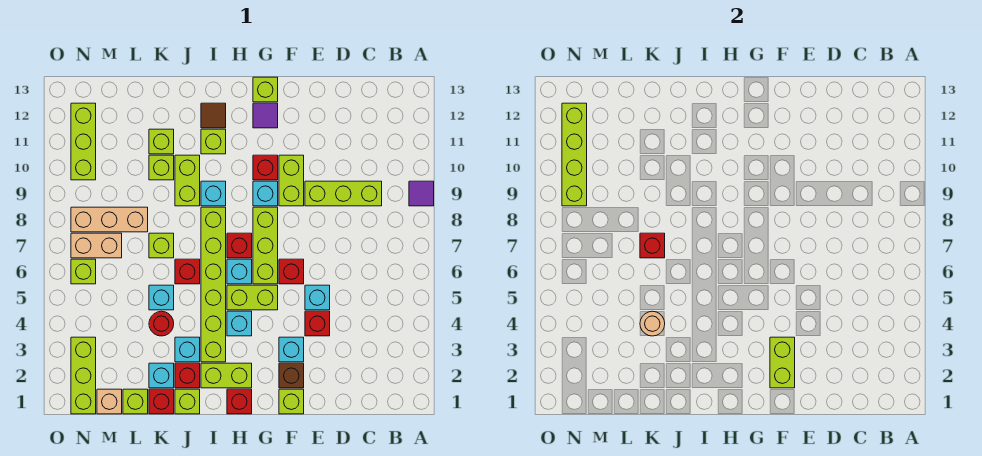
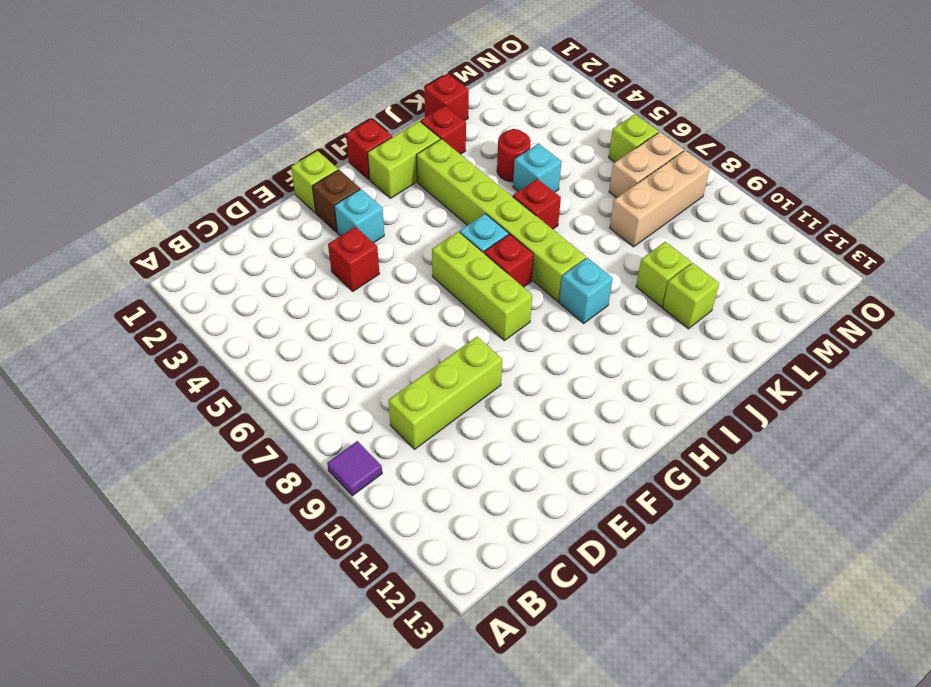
none -> cyan 1x1 brick [305,285,330,310]
none -> red 1x1 brick [279,259,304,284]
none -> lime 1x2 brick [279,155,304,206]
none -> lime 1x2 brick [227,285,278,310]

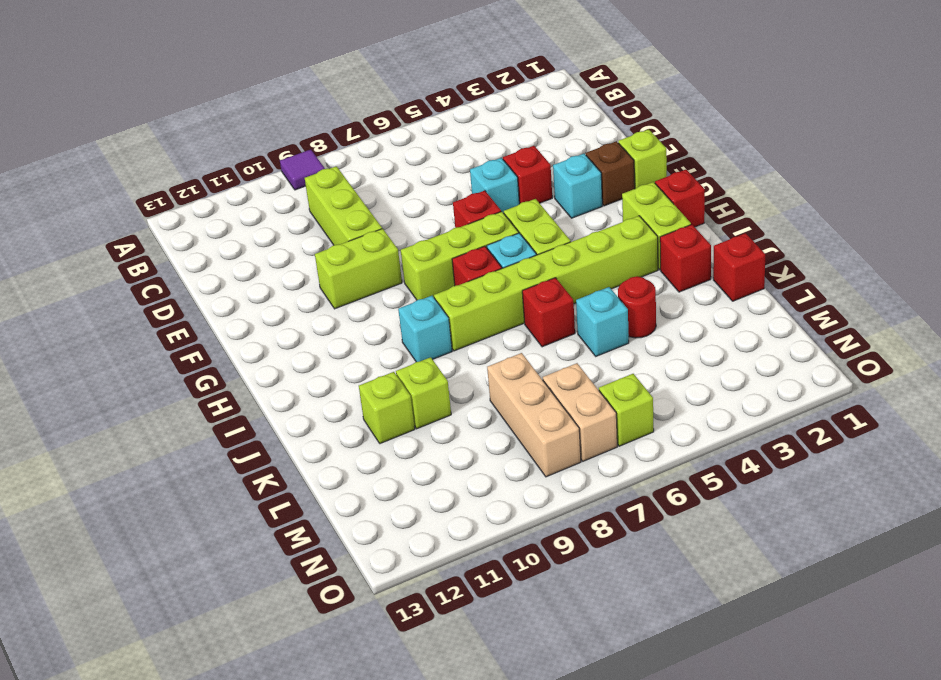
none -> cyan 1x1 brick [253,181,278,206]
none -> red 1x1 brick [253,155,278,180]
none -> purple 1x1 tile [253,103,278,128]
none -> lime 1x1 brick [253,77,278,102]

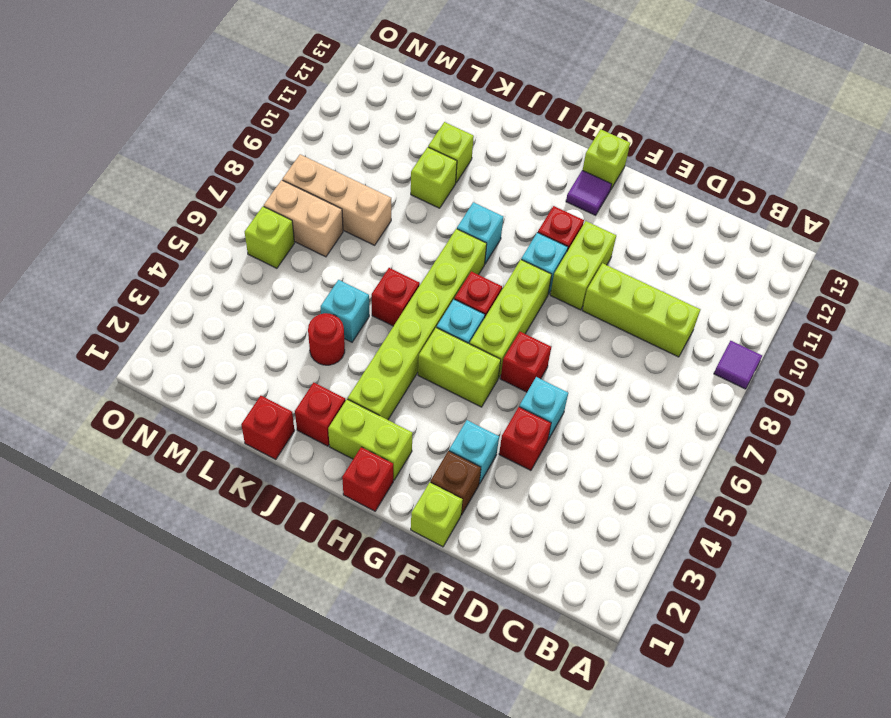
none -> cyan 1x1 brick [227,311,252,336]
none -> lime 1x1 brick [201,129,226,154]
none -> brown 1x1 tile [201,103,226,128]
none -> lime 1x1 brick [175,389,200,414]

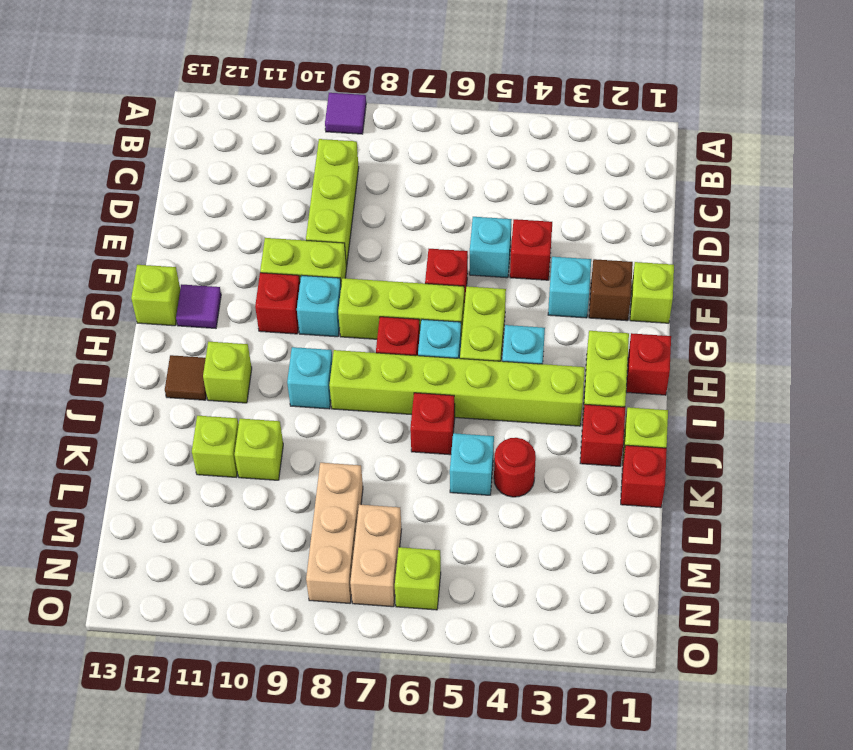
none -> cyan 1x1 brick [175,337,200,362]
none -> lime 1x2 brick [175,155,200,206]
none -> cyan 1x1 brick [149,363,174,388]
none -> lime 1x1 brick [149,233,174,258]

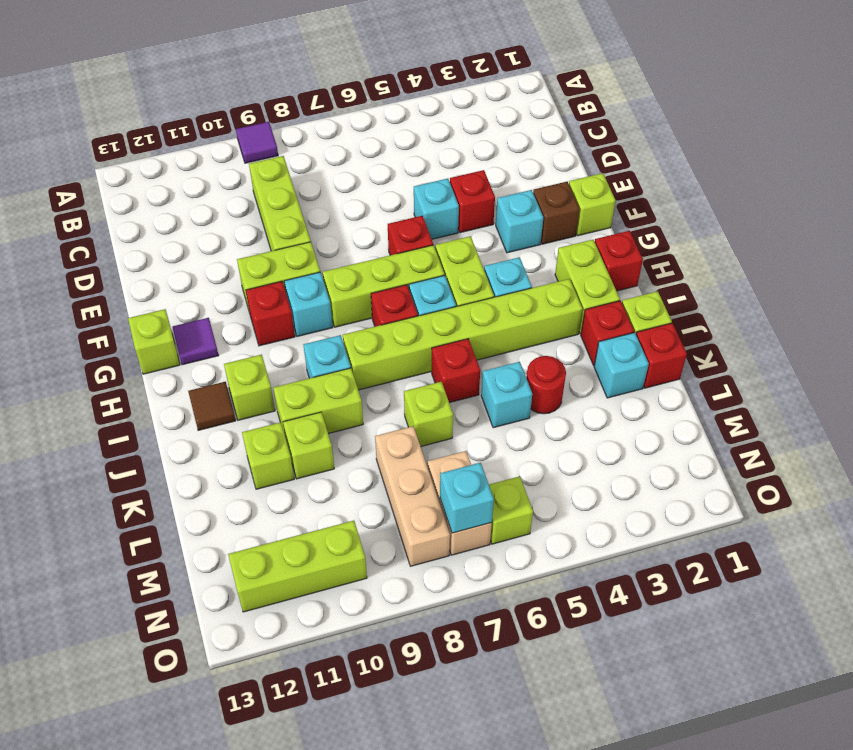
cyan 1x1 brick [440,463,494,533] -> cyan 1x1 brick moved to [175,337,200,362]
none -> lime 1x1 brick [123,389,148,414]
none -> tan 1x1 brick [97,389,122,414]
none -> lime 1x3 brick [71,337,96,414]
none -> lime 1x2 brick [770,337,795,388]

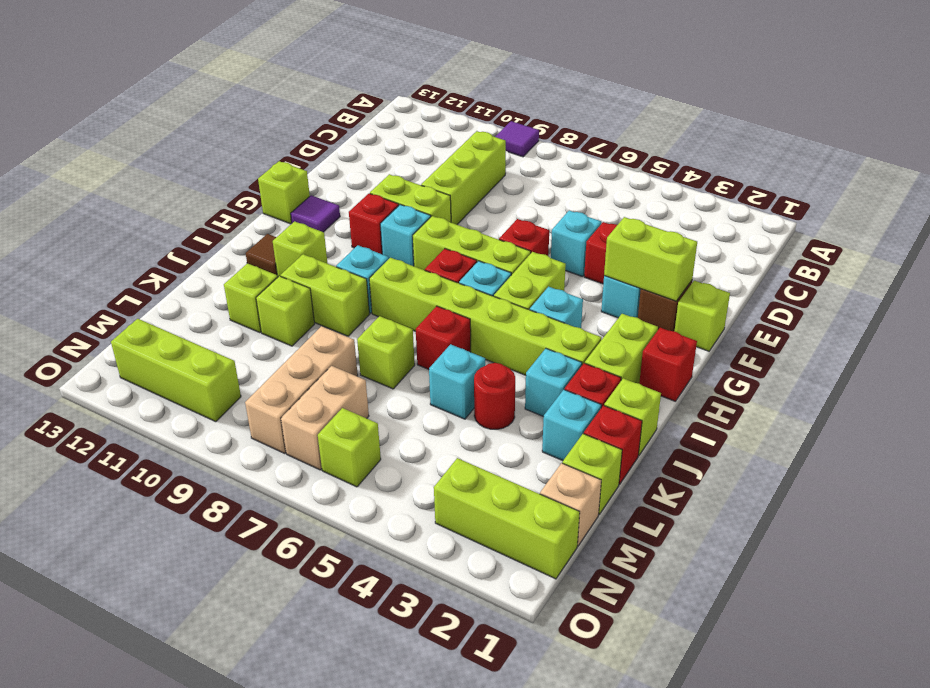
none -> tan 1x1 round brick [640,311,665,336]
none -> red 1x1 brick [640,233,665,258]
none -> lime 1x4 brick [562,103,587,206]

